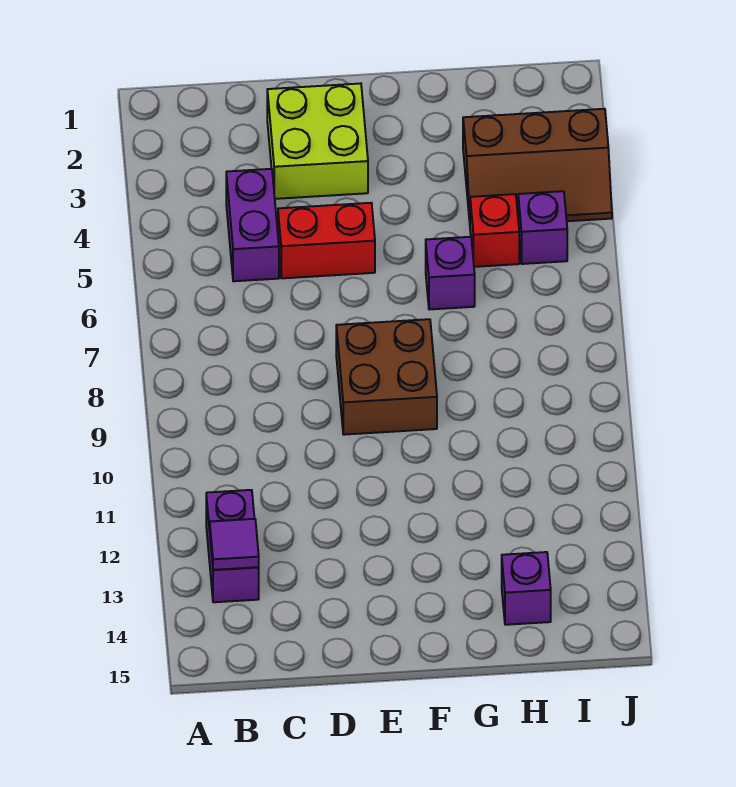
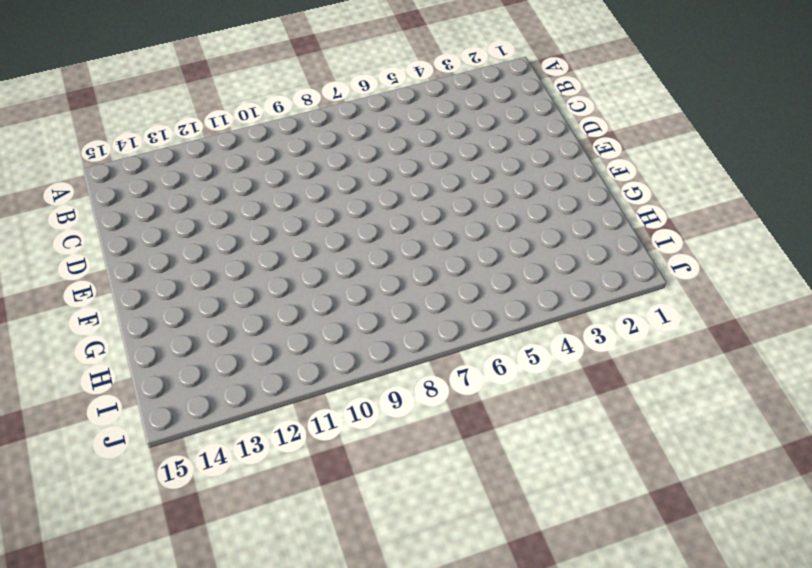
none -> purple 1x2 brick [206,490,259,602]
none -> purple 1x2 brick [226,169,279,281]

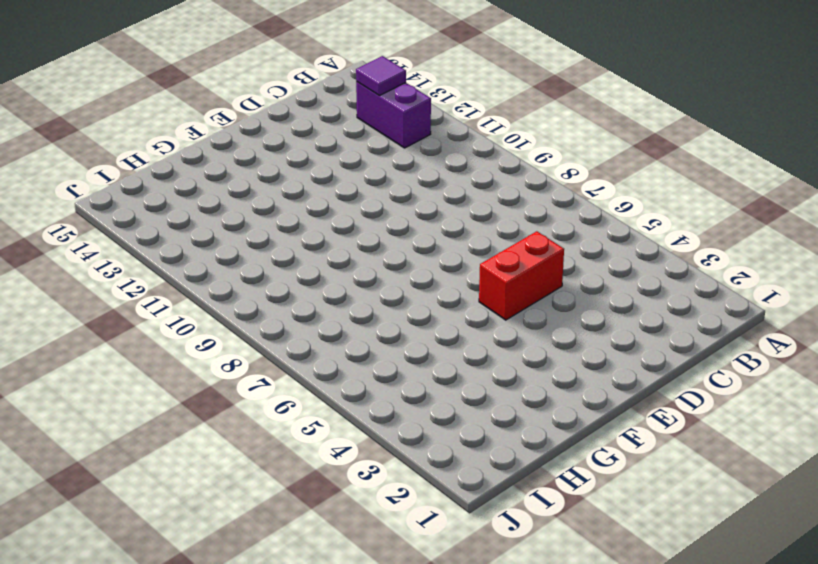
none -> purple 1x2 brick [226,169,279,281]
none -> lime 2x2 brick [267,83,368,199]

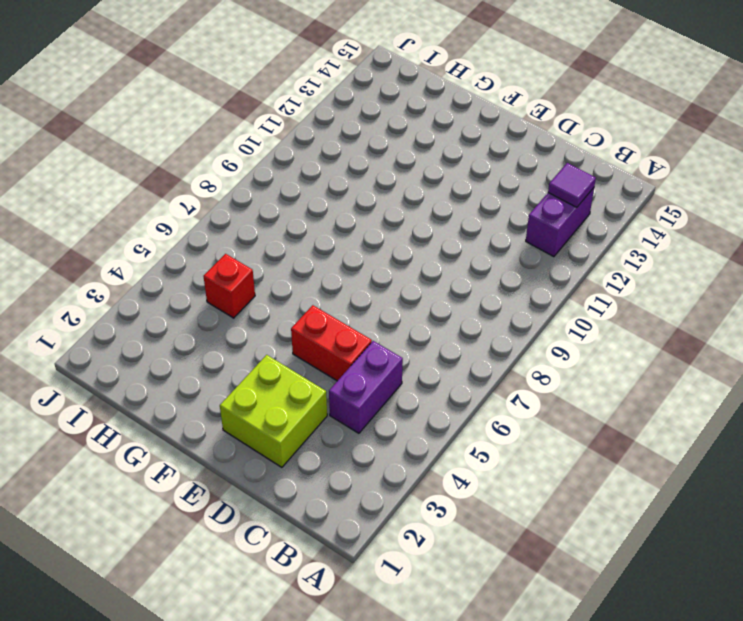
none -> brown 2x2 brick [336,319,437,435]
none -> purple 1x1 brick [426,237,475,309]

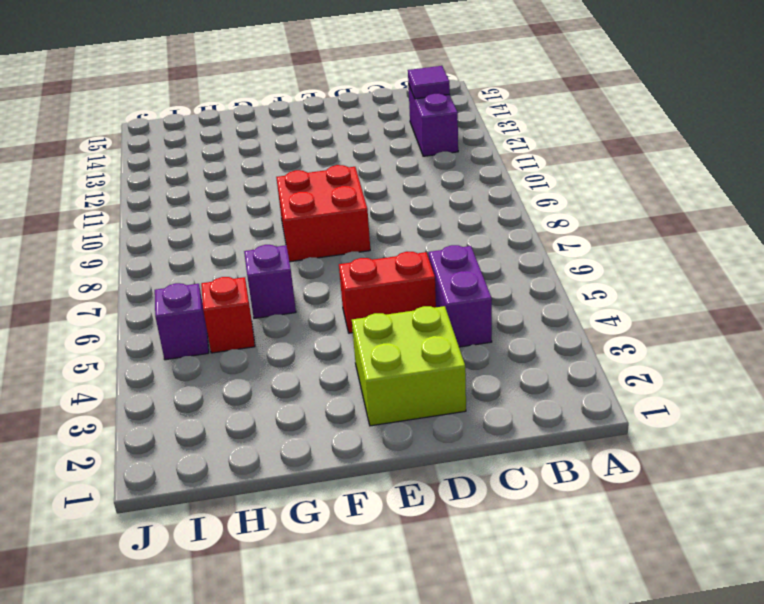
red 2x2 brick [276,165,370,262] -> brown 2x2 brick [336,319,437,435]
none -> brown 2x3 slope [463,109,612,222]
none -> purple 1x1 brick [502,552,551,625]

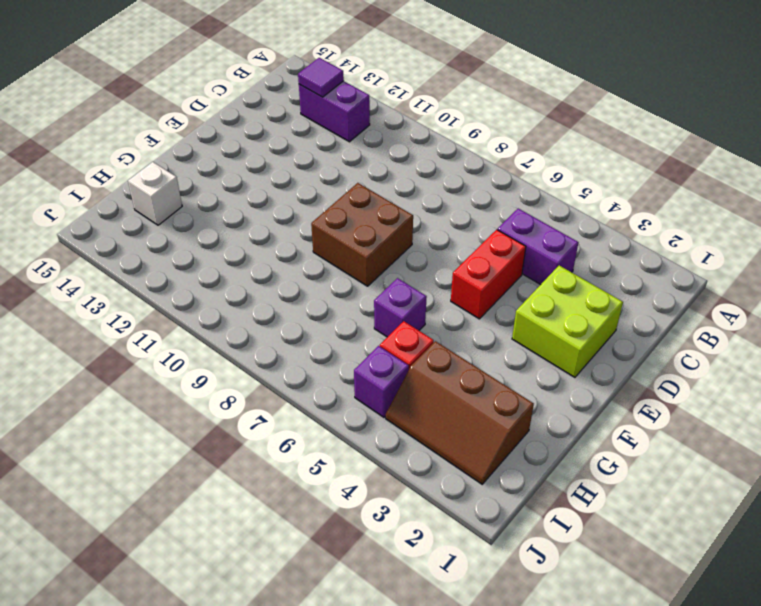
brown 2x3 slope [386,341,534,484] -> brown 2x3 slope turned to [463,109,612,222]
white 1x1 brick [128,162,182,225] -> purple 1x1 brick [502,552,551,625]

